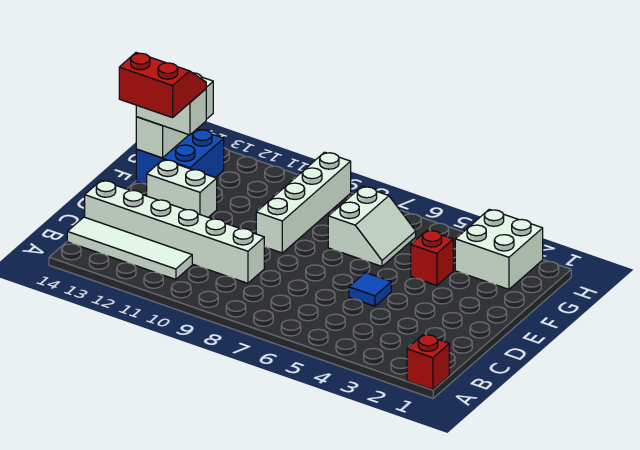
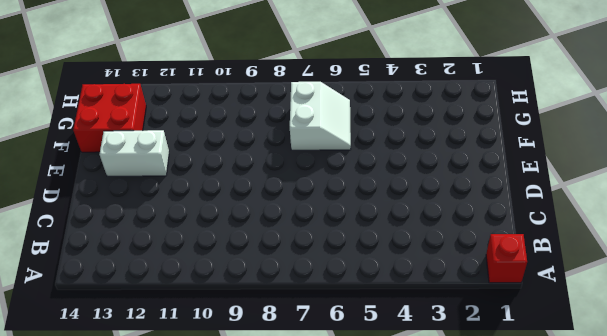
red 2x2 brick [73,84,146,152] -> blue 2x2 brick [136,129,224,184]
none -> white 1x4 tile [67,217,192,279]
none -> white 1x6 brick [85,180,264,283]
none -> blue 1x1 tile [349,273,391,306]

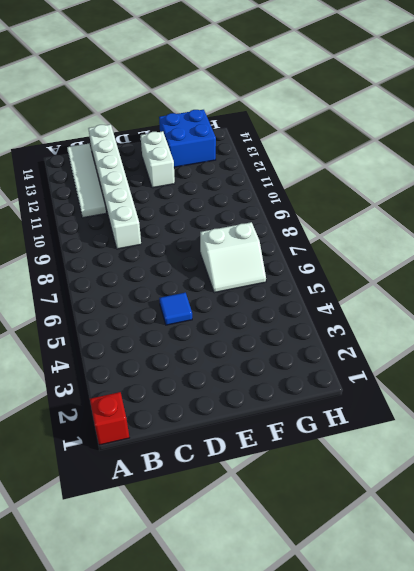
none -> white 1x4 brick [256,152,351,253]
none -> red 1x1 brick [411,230,453,286]
none -> white 2x2 brick [455,209,543,289]

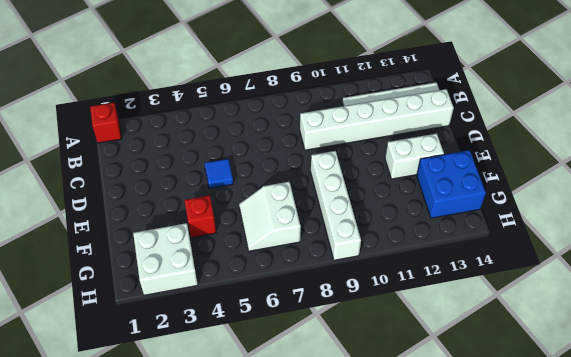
none -> white 1x3 brick [136,73,213,158]
none -> white 1x2 brick [136,89,206,135]
none -> red 2x2 slope [119,53,206,118]

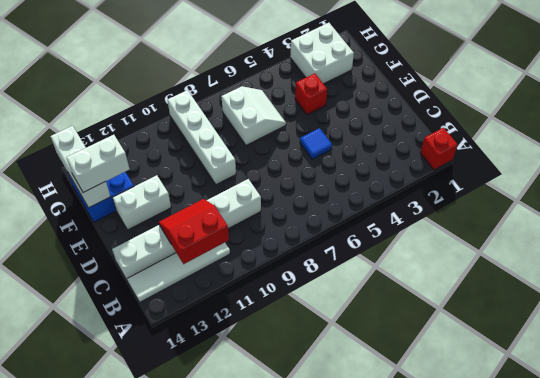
red 2x2 slope [159,199,229,264] -> red 2x2 slope moved to [119,53,206,118]

